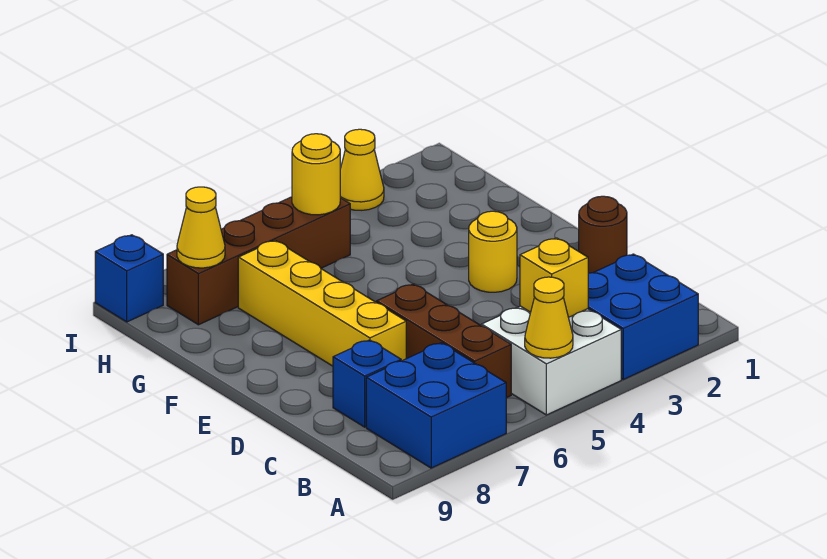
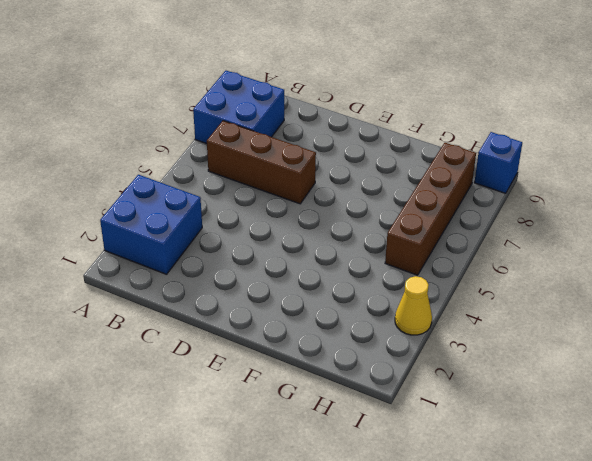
none -> white 2x2 brick [482,306,621,415]
none -> blue 1x1 brick [333,340,401,427]
none -> brown 1x1 round brick [579,196,627,273]

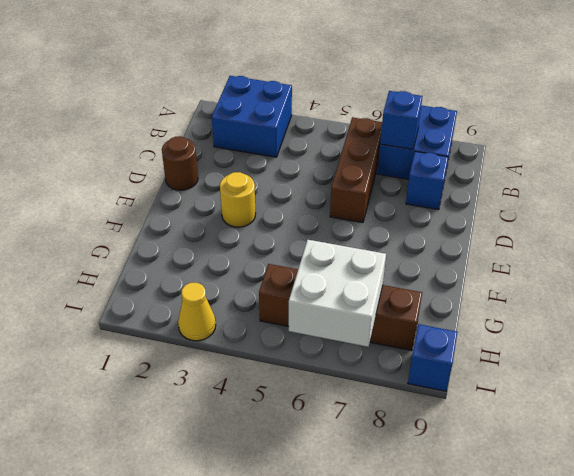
blue 1x1 brick [380,91,422,149] -> none
white 2x2 brick [289,240,386,347] -> white 2x2 brick moved to [482,306,621,415]
none -> yellow 1x4 brick [238,241,406,366]
none -> yellow 1x1 cone [525,277,573,358]
none -> yellow 1x1 brick [520,238,588,317]

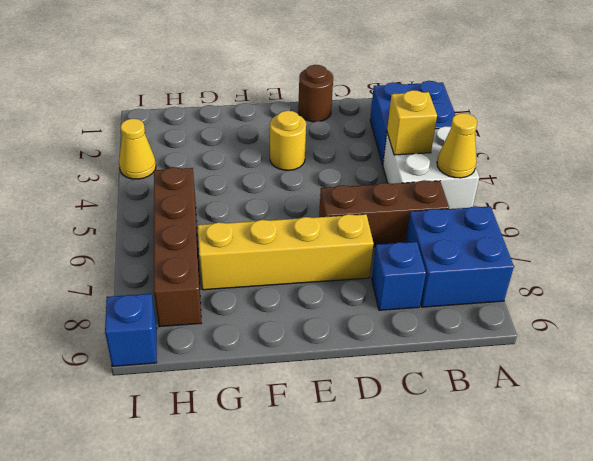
none -> yellow 1x1 round brick [292,134,340,215]
none -> yellow 1x1 cone [177,187,225,268]

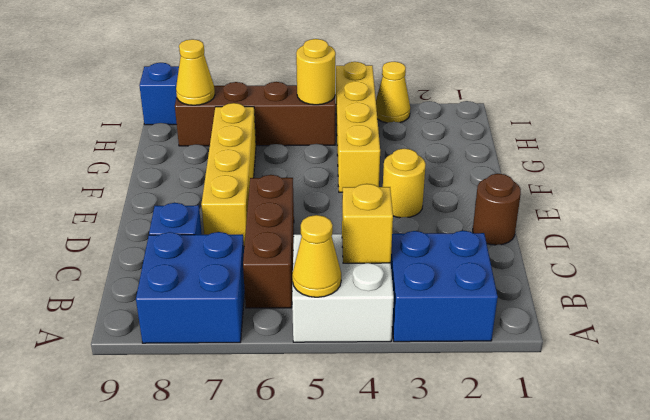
yellow 1x4 brick [336,62,380,192] -> none

